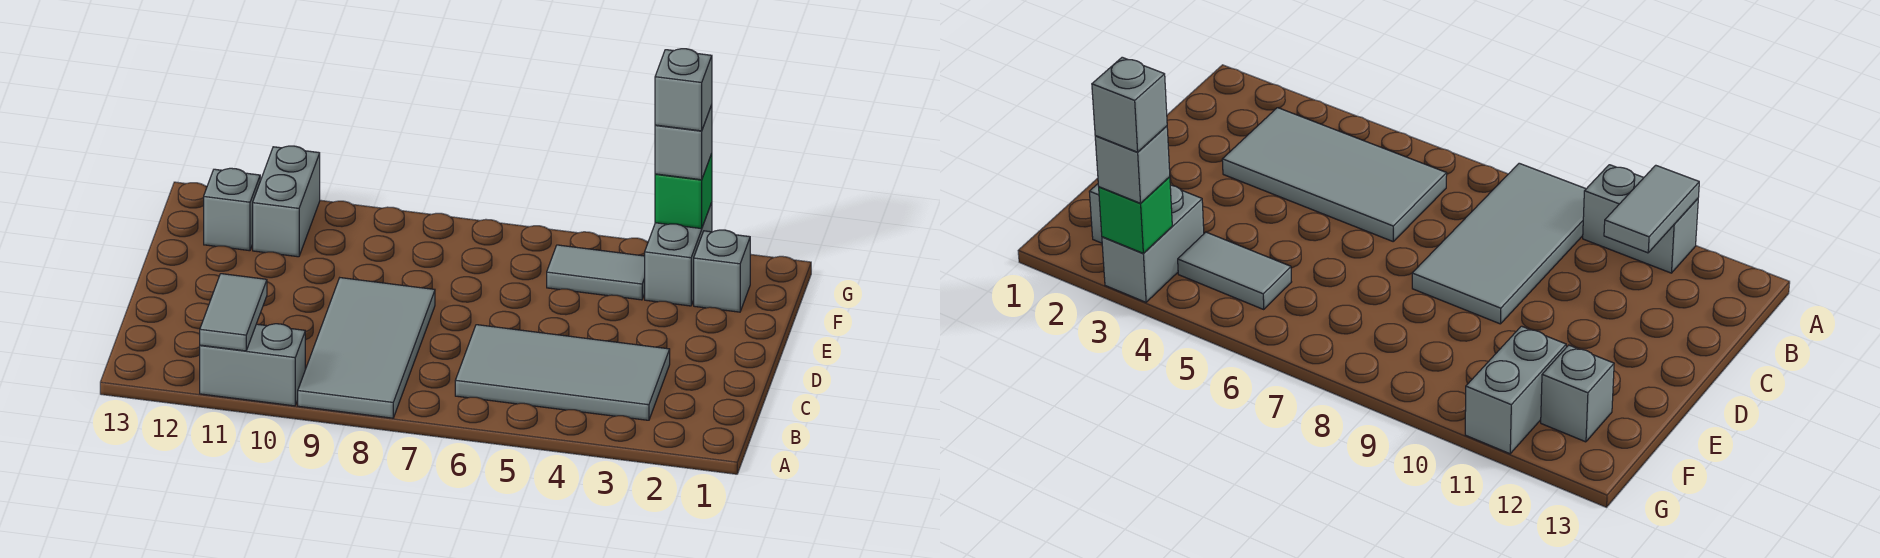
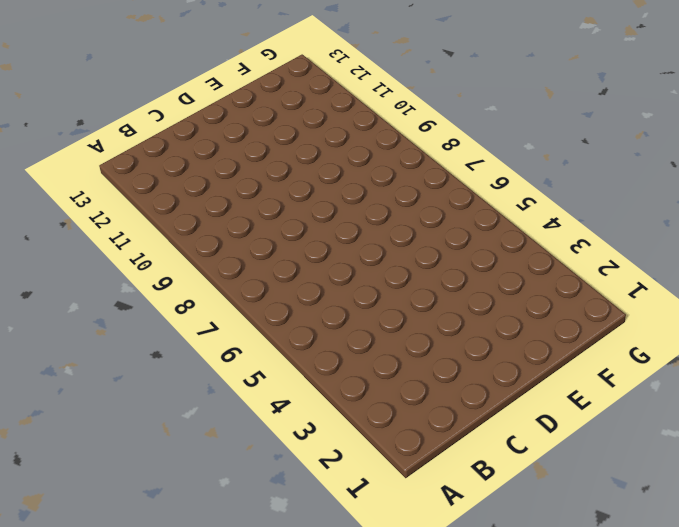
none -> grey 2x4 tile [298,278,435,418]
none -> grey 1x2 brick [200,324,305,406]
none -> grey 2x4 tile [455,325,670,420]

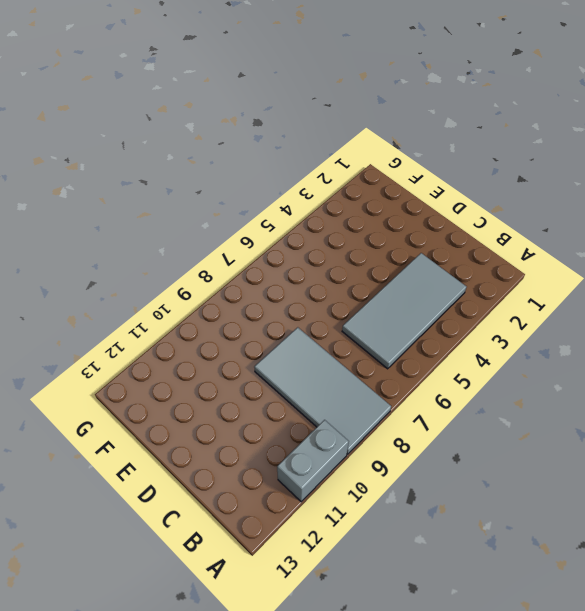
none -> grey 1x1 brick [694,230,750,312]
none -> grey 1x2 brick [645,202,712,306]
none -> grey 1x2 tile [547,245,645,300]

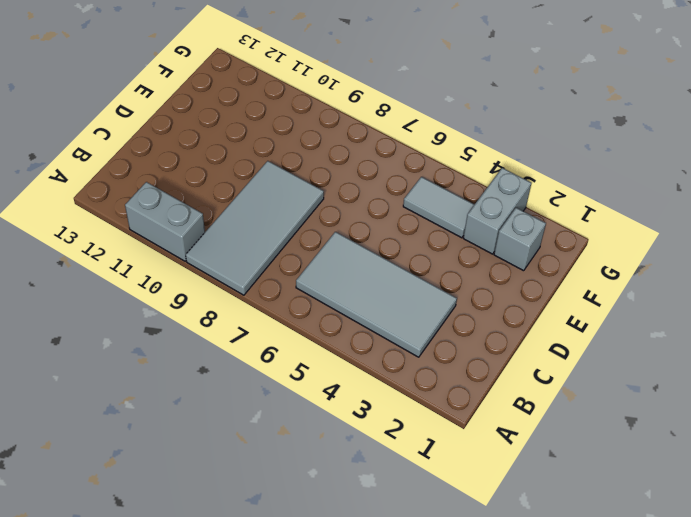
none -> grey 1x2 brick [253,146,320,257]
none -> grey 1x1 brick [204,168,260,251]
none -> grey 1x2 tile [200,274,267,351]

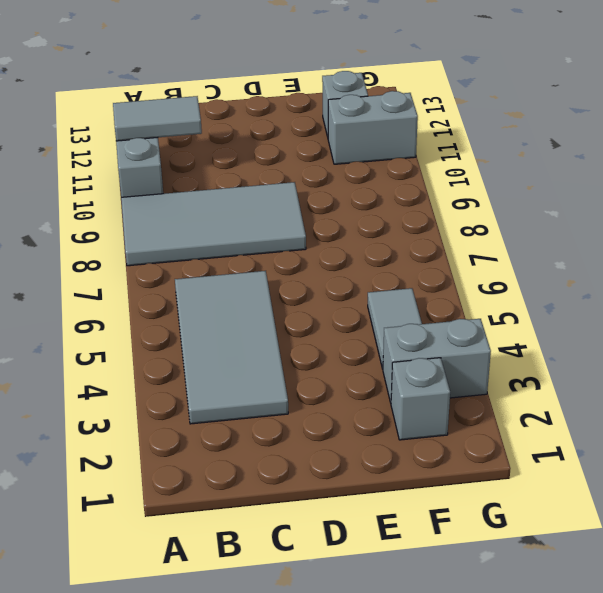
none -> green 1x1 brick [655,154,712,229]
none -> grey 1x1 brick [655,105,712,180]
none -> grey 1x1 brick [655,49,712,131]

